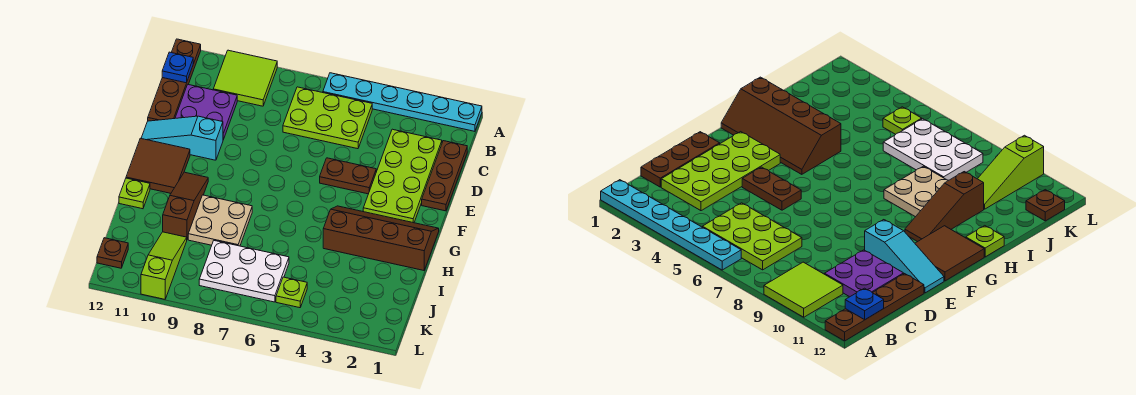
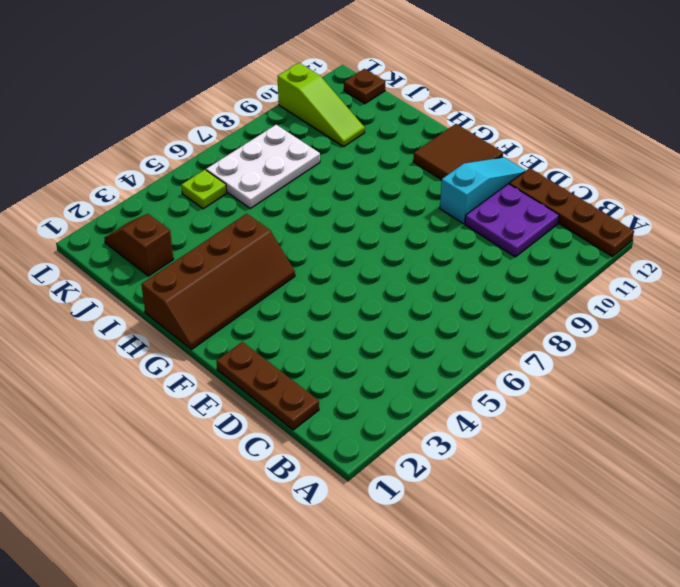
brown 1x2 slope [105,214,173,276] -> none
none -> cyan 1x6 plate [323,73,482,131]
none -> lime 2x2 tile [213,50,277,106]
none -> lime 2x3 plate [283,87,372,149]

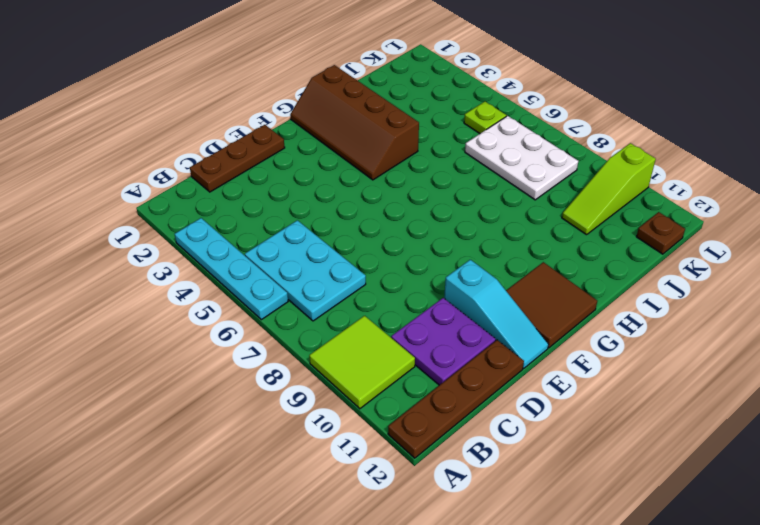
cyan 1x4 plate [175,218,288,320] -> cyan 1x6 plate [323,73,482,131]
cyan 2x3 plate [245,220,366,321] -> lime 2x3 plate [283,87,372,149]
none -> lime 2x4 plate [363,129,442,223]
none -> brown 1x2 plate [320,158,376,194]
none -> brown 1x3 slope [163,172,208,239]

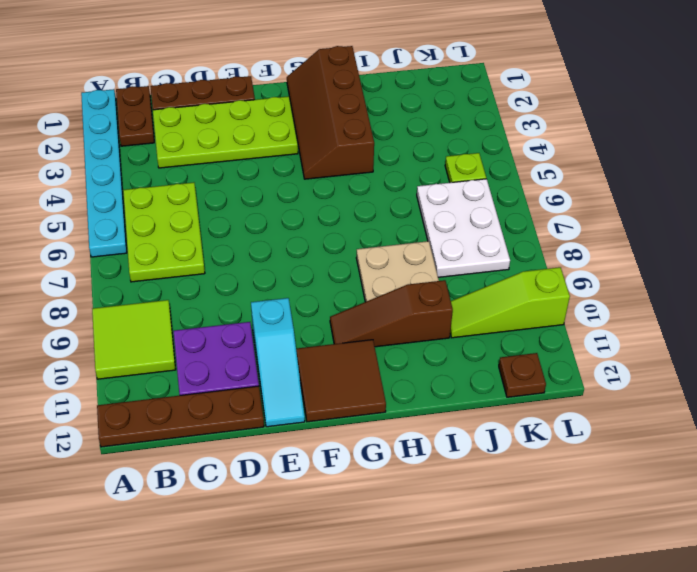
brown 1x2 plate [116,86,154,146] -> brown 1x2 plate moved to [320,158,376,194]
none -> lime 1x1 plate [119,178,150,209]
none -> blue 1x1 plate [162,52,193,83]

